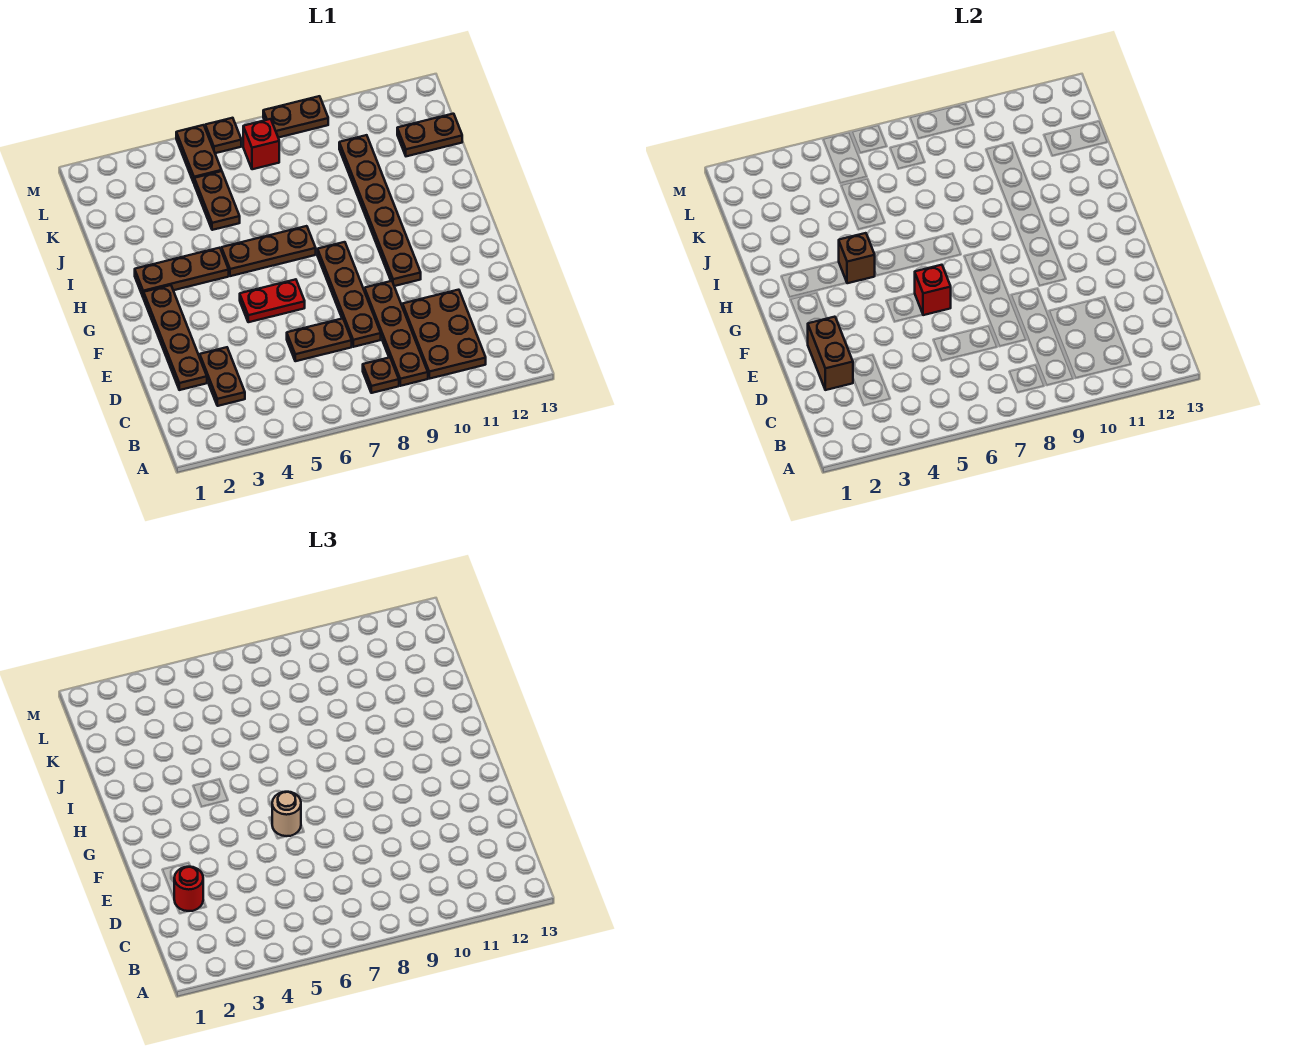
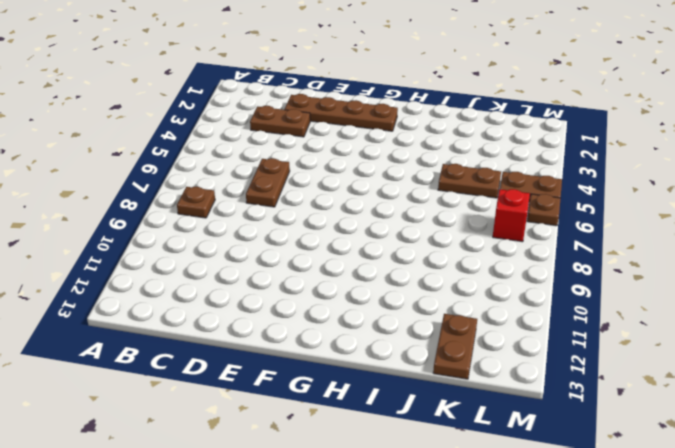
none -> brown 1x4 plate [365,281,428,386]
none -> brown 2x3 plate [403,290,486,379]
none -> brown 1x4 plate [317,242,381,347]

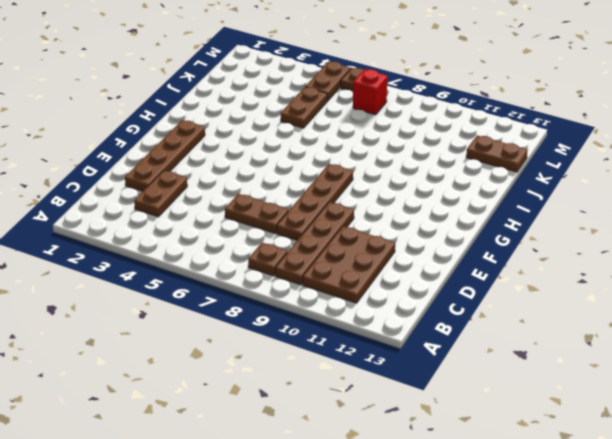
none -> red 1x2 plate [240,279,305,322]
none -> brown 1x6 plate [339,135,421,286]
none -> brown 1x3 plate [135,248,229,297]

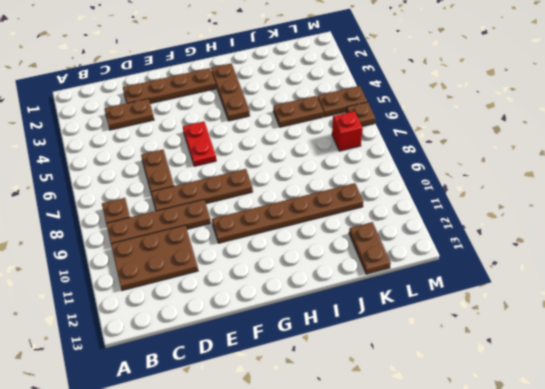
none -> brown 1x3 plate [221,226,316,276]
none -> brown 1x2 plate [263,96,328,138]
none -> brown 1x2 brick [808,317,853,390]

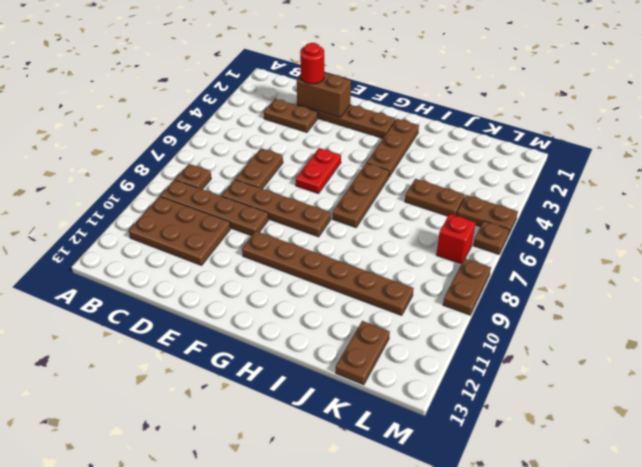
none -> red 1x1 brick [915,265,951,315]
none -> brown 1x1 brick [839,233,875,283]
none -> tan 1x1 round brick [272,792,301,836]

